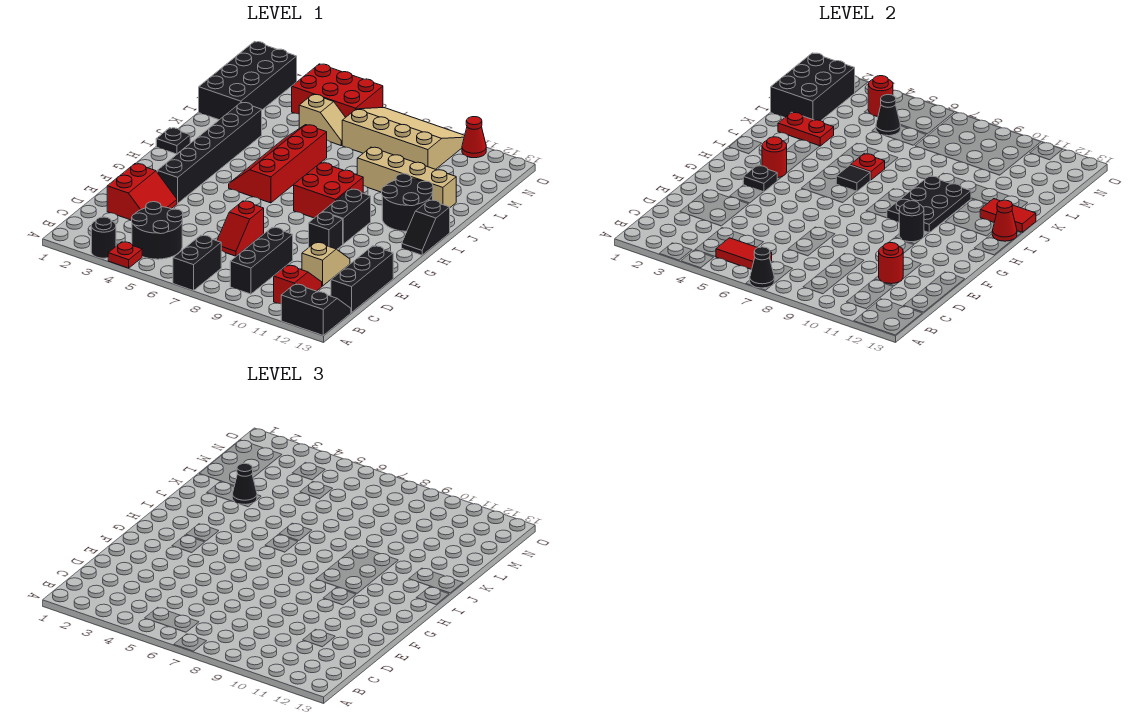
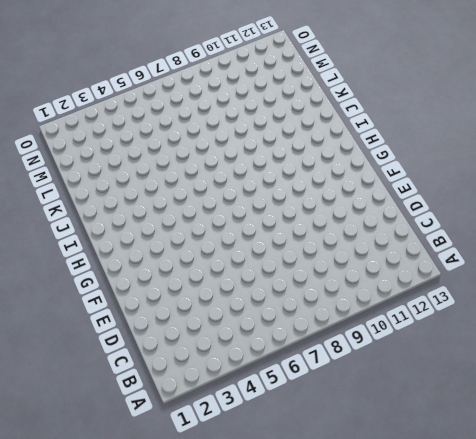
none -> black 1x1 round brick [91,217,116,258]
none -> red 1x1 plate [108,242,142,268]
none -> black 1x2 brick [173,235,221,291]
none -> black 2x2 slope [281,284,351,335]

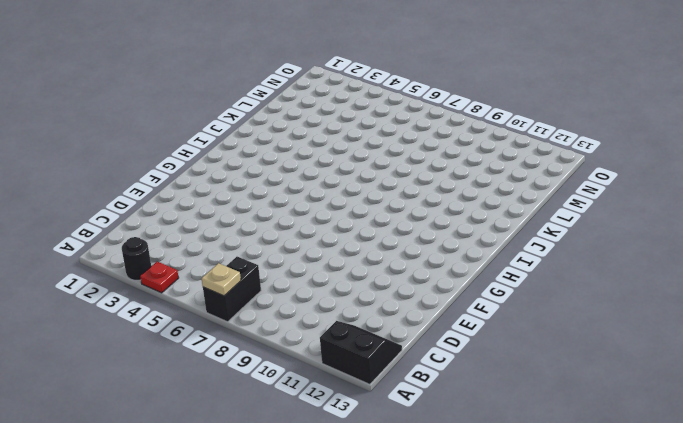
tan 1x1 plate [202,263,241,296] -> black 1x1 cone [750,247,774,288]
none -> black 2x2 round brick [132,202,183,259]
none -> black 1x3 brick [230,227,293,294]
none -> red 1x2 slope [274,265,322,304]
none -> black 1x3 brick [331,246,393,313]

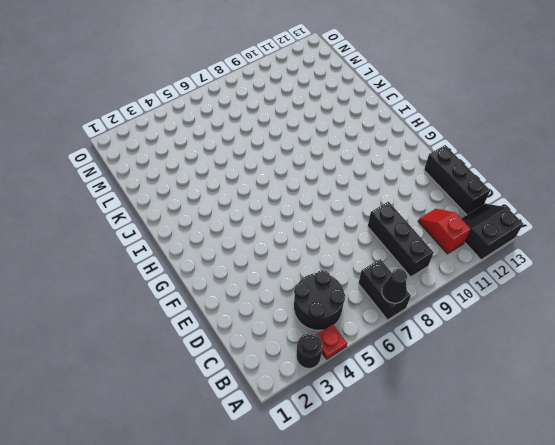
none -> red 2x2 slope [107,164,177,220]
none -> red 1x2 slope [217,201,264,256]
none -> tan 1x2 slope [302,242,350,286]
none -> black 1x6 brick [157,102,262,203]

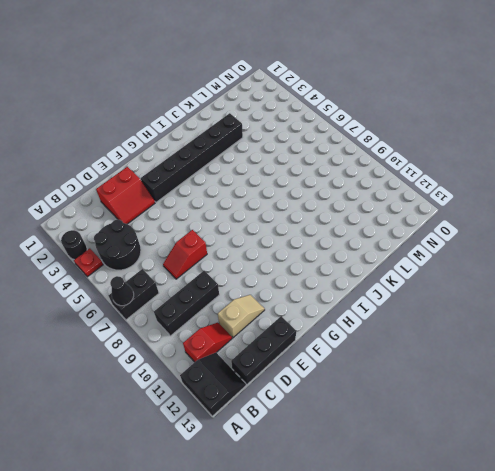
none -> black 1x1 brick [309,212,343,249]
none -> black 1x2 brick [323,189,371,244]
none -> red 2x4 slope [229,125,327,203]
none -> red 2x2 brick [294,163,363,218]

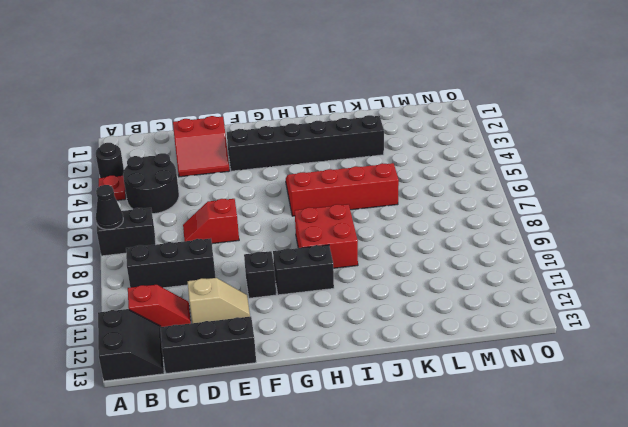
none -> black 1x2 slope [402,200,450,255]
none -> black 1x1 plate [156,128,190,154]
none -> black 2x2 round brick [381,174,433,231]
none -> tan 1x4 brick [357,147,456,207]

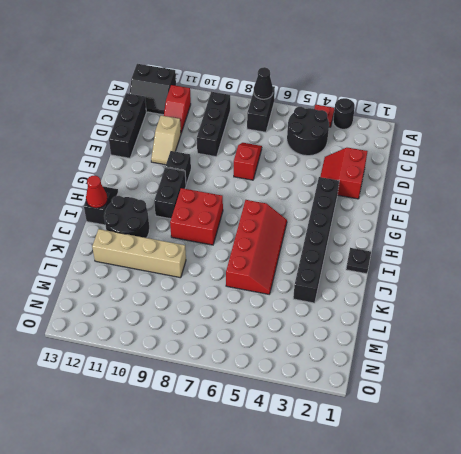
none -> black 2x4 brick [199,42,297,120]
none -> tan 1x2 slope [299,94,346,145]
none -> tan 3x4 slope [342,108,465,169]
none -> red 2x3 brick [292,64,383,117]

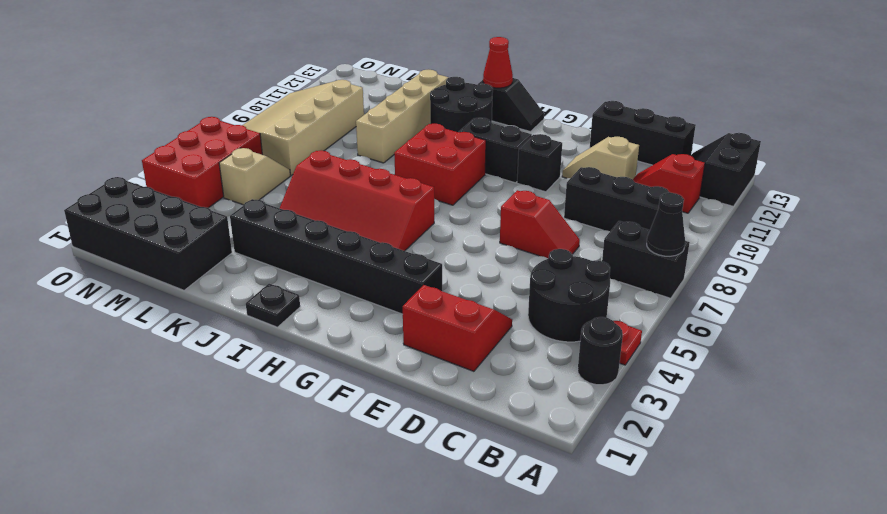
none -> red 1x1 cone [462,117,486,158]
none -> red 1x2 tile [716,238,772,270]
none -> red 1x1 round brick [879,243,903,284]
none -> black 1x1 plate [743,166,777,192]

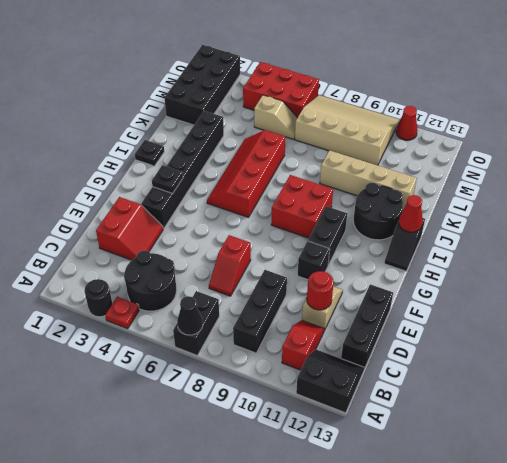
none -> red 1x2 tile [716,238,772,270]
none -> black 1x1 round brick [899,201,924,242]
none -> red 1x1 round brick [762,137,787,178]
none -> black 2x3 plate [887,176,971,233]

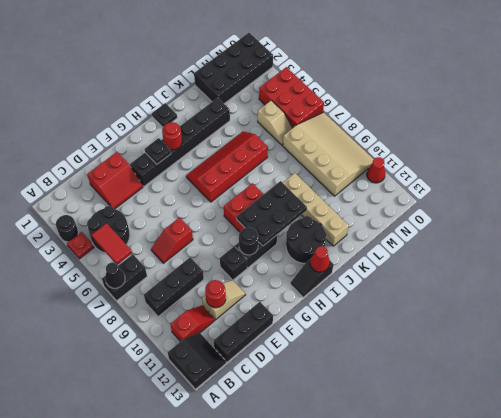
none -> black 1x1 tile [836,165,870,192]
none -> red 1x1 plate [851,154,885,180]
none -> red 1x2 tile [980,199,1036,232]
none -> red 1x2 plate [778,112,834,146]

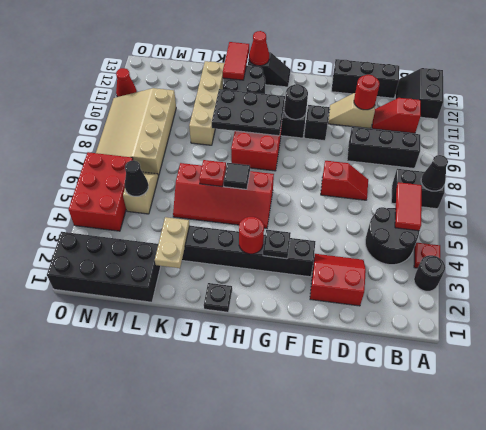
tan 1x2 plate [155,217,189,268] -> red 1x2 plate [778,112,834,146]
none -> black 2x3 brick [771,53,855,121]
none -> red 1x1 round brick [868,76,893,117]
none -> black 1x1 cone [232,464,257,505]

